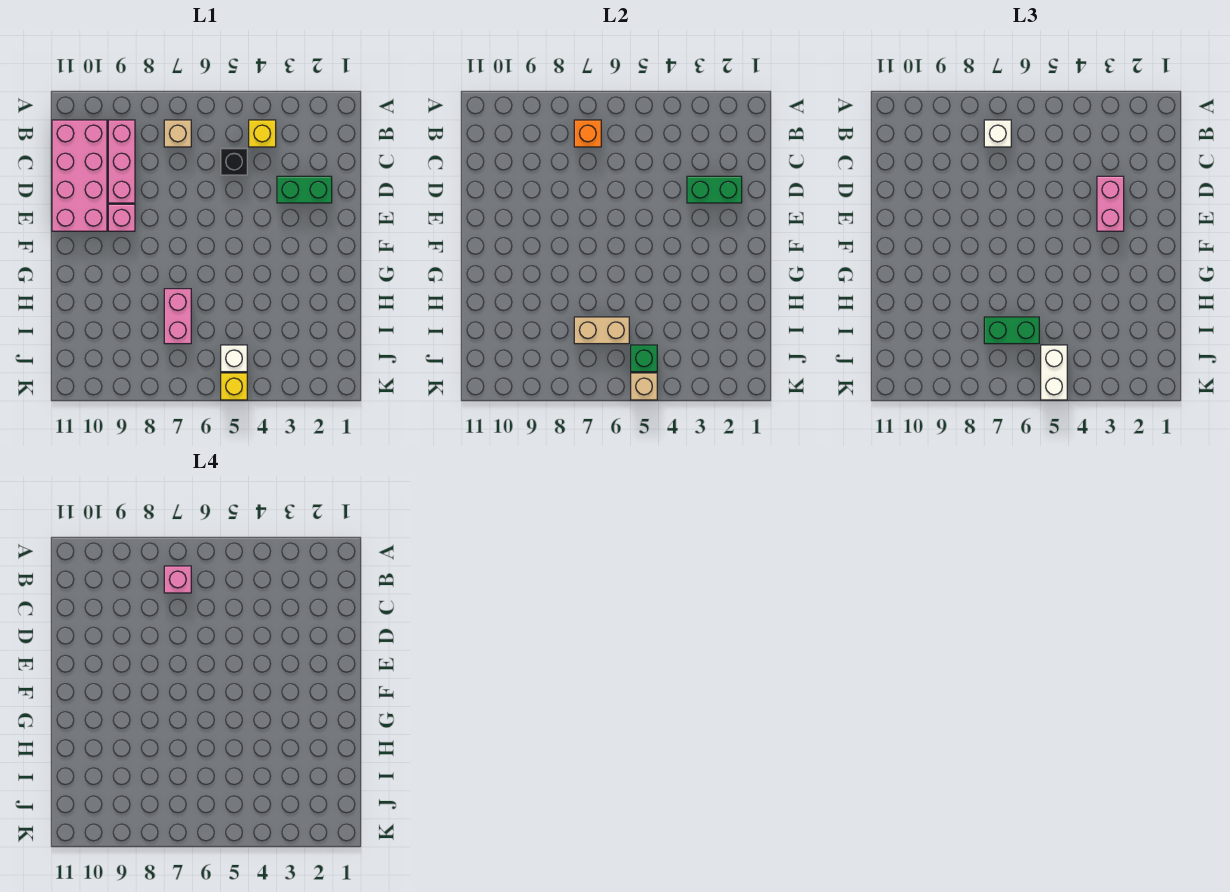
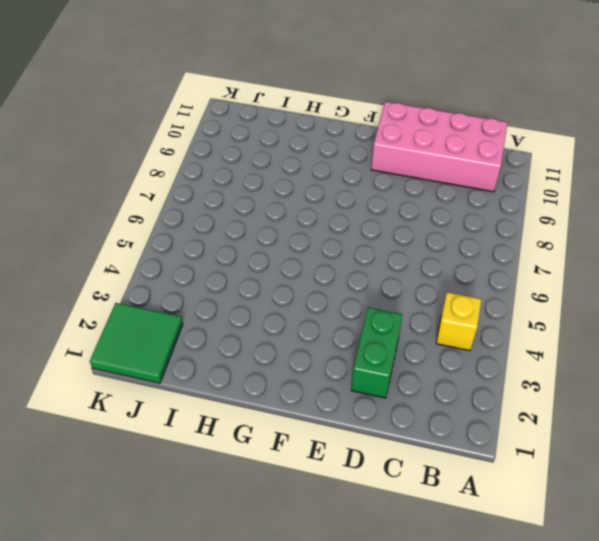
green 2x2 tile [90,303,183,383] -> none
none -> tan 1x1 brick [164,120,191,147]
none -> pink 1x3 brick [108,120,135,203]
none -> black 1x1 brick [221,148,247,175]

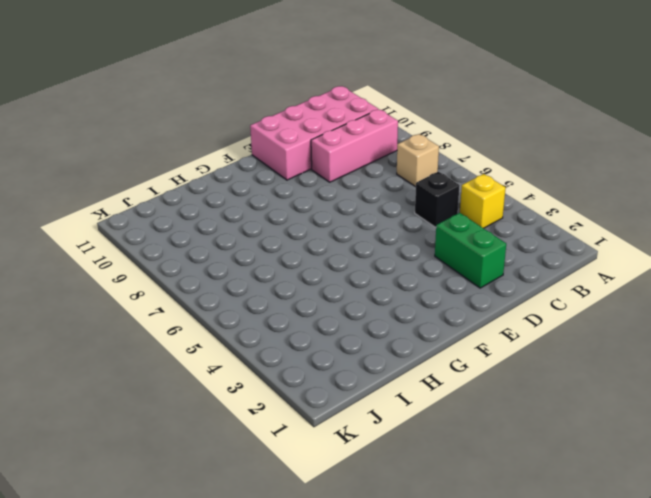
none -> pink 1x1 brick [108,204,135,231]
none -> pink 1x2 brick [164,289,191,344]
none -> white 1x1 brick [221,345,247,372]

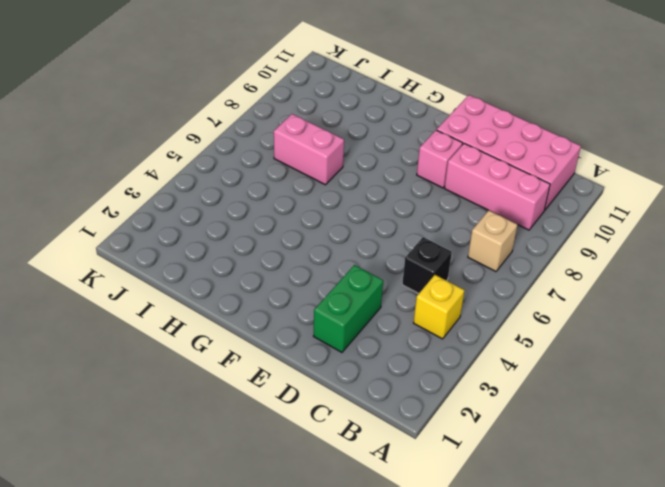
none -> white 1x1 brick [221,345,247,372]
none -> yellow 1x1 brick [221,373,247,400]
none -> orange 1x1 brick [574,120,601,147]

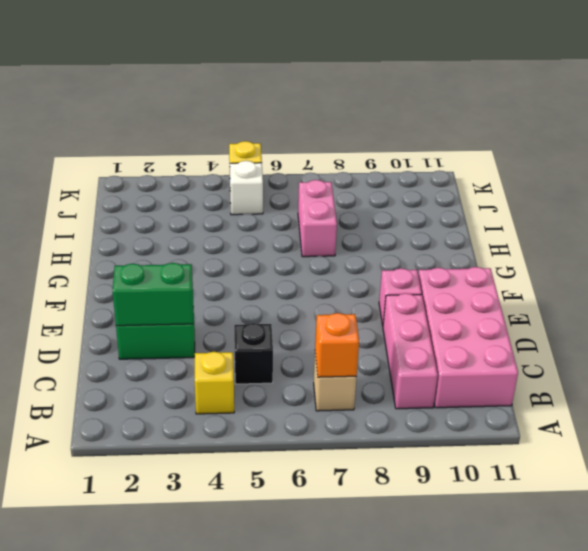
none -> tan 1x2 brick [574,317,629,344]
none -> green 1x1 brick [631,345,657,372]
none -> tan 1x1 brick [631,373,657,400]

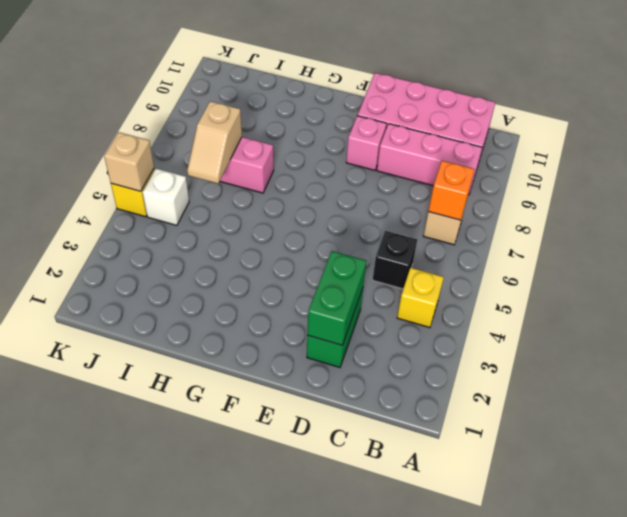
tan 1x2 slope [187,101,242,184] -> tan 1x2 brick [574,317,629,344]
none -> green 1x1 brick [631,345,657,372]
none -> white 1x1 brick [984,120,1011,147]
none -> pink 1x2 brick [1097,176,1124,231]

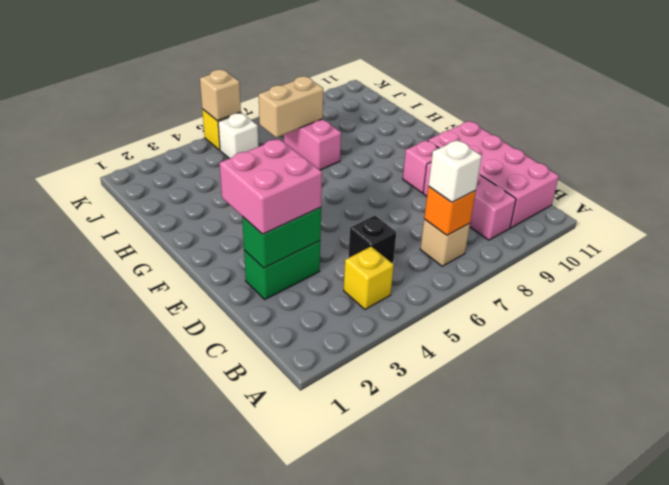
pink 2x2 brick [220,139,322,234] -> pink 1x2 brick [1097,176,1124,231]
none -> green 1x1 brick [631,345,657,372]
none -> green 1x2 brick [984,317,1039,344]
none -> white 1x2 brick [1041,345,1067,400]

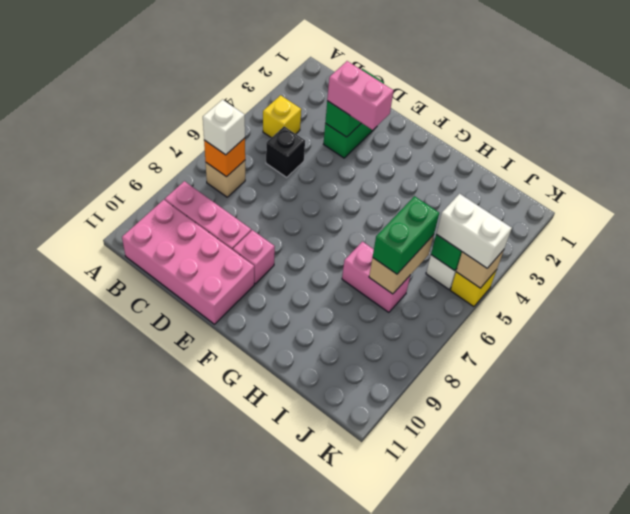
none -> pink 1x1 brick [164,566,191,593]

